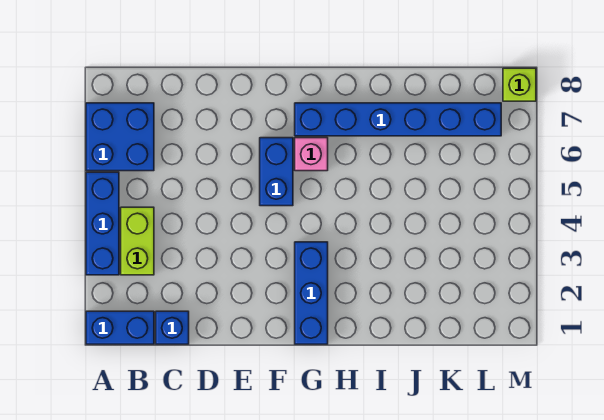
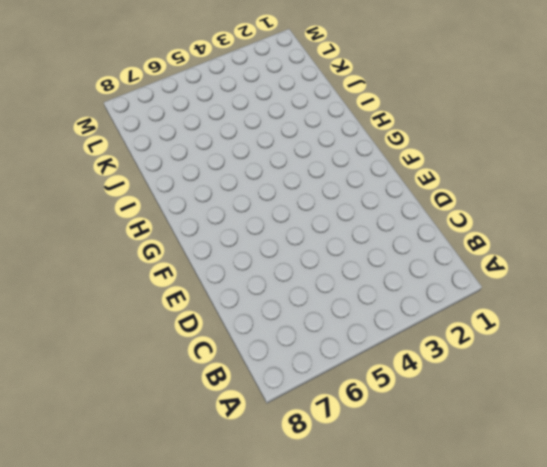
none -> blue 1x2 brick [86,311,154,344]
none -> blue 1x3 brick [86,172,119,275]

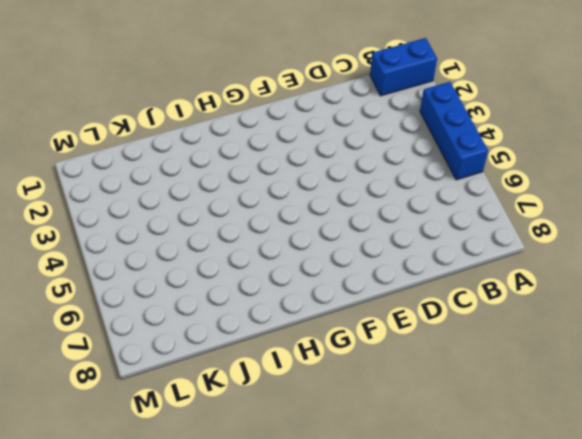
none -> blue 2x2 brick [86,103,154,171]
none -> lime 1x2 brick [121,207,154,275]

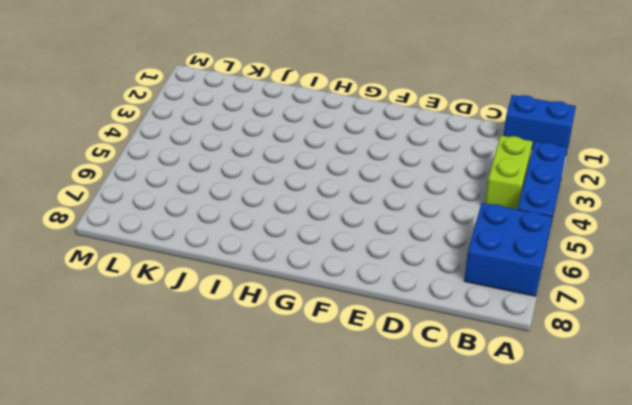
none -> blue 1x1 brick [156,311,189,344]
none -> blue 1x2 brick [260,138,293,206]

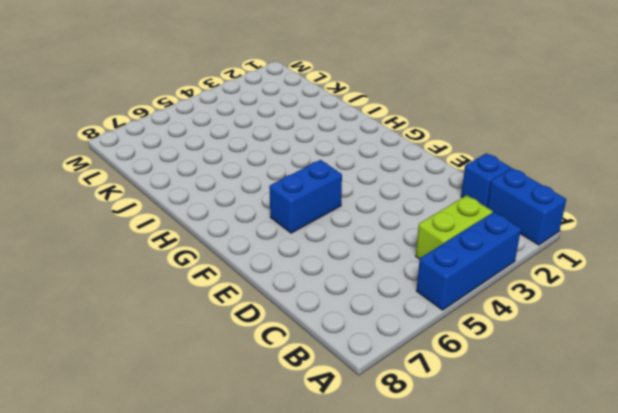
none -> blue 2x2 brick [86,103,154,171]
none -> blue 1x3 brick [295,242,328,344]

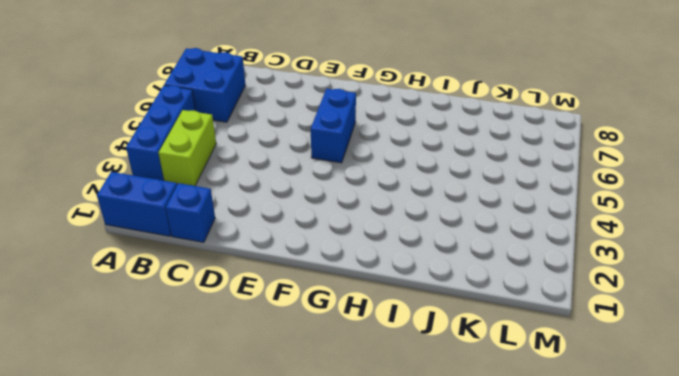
none -> blue 1x3 brick [295,242,328,344]
none -> pink 1x1 brick [295,138,328,171]

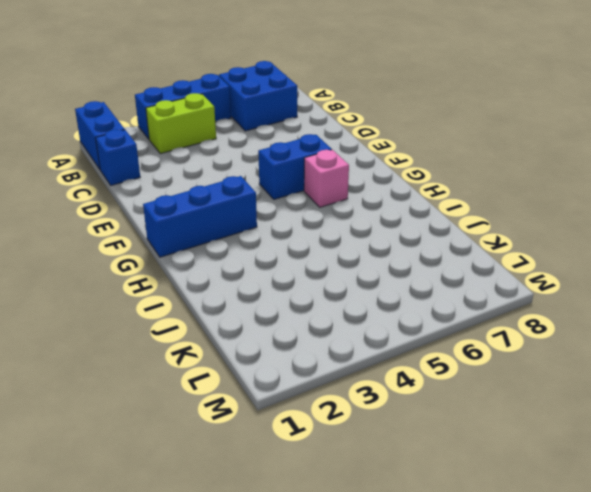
none -> blue 1x6 brick [295,103,501,136]
none -> lime 1x1 brick [503,68,536,101]

